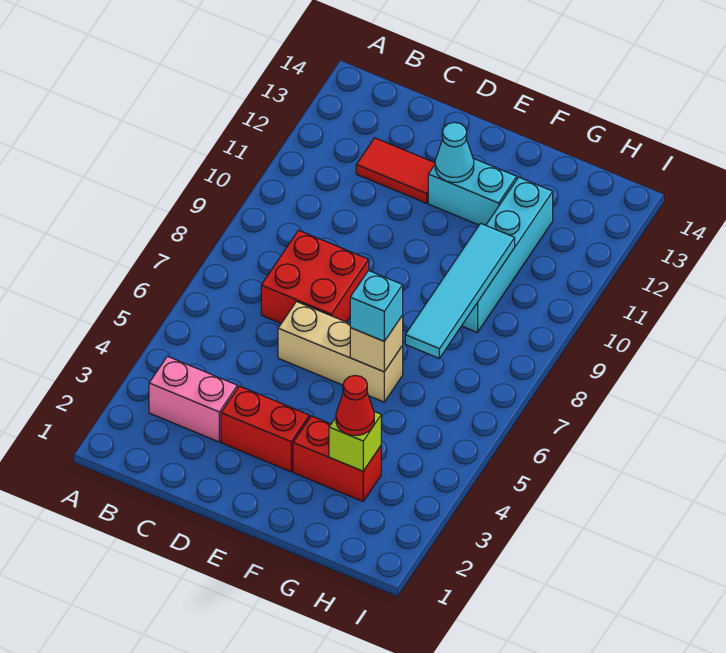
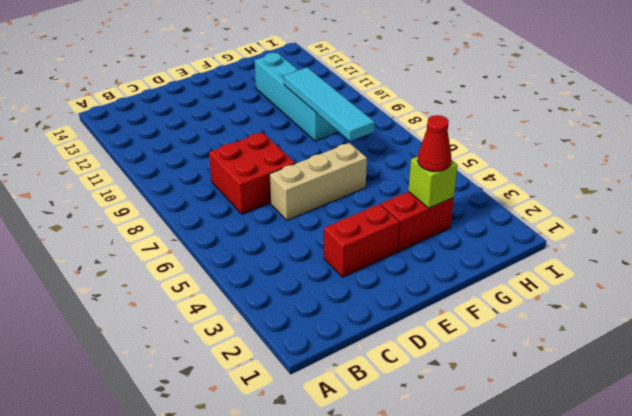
none -> pink 1x2 brick [149,356,237,442]
none -> red 1x2 tile [356,138,435,203]
none -> cyan 1x2 brick [428,158,517,225]

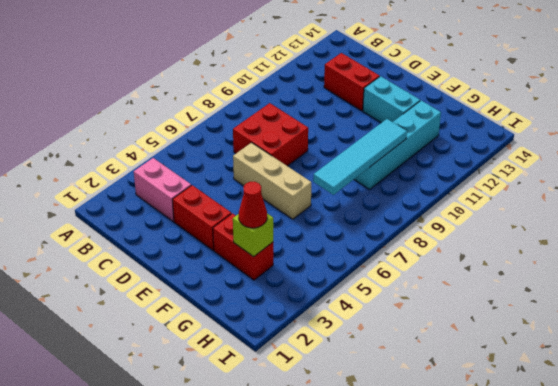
red 1x2 brick [324,53,380,111] -> red 1x2 tile [356,138,435,203]
none -> cyan 1x1 cone [435,122,474,182]
none -> tan 1x1 brick [350,315,403,372]
none -> cyan 1x1 brick [350,270,403,341]

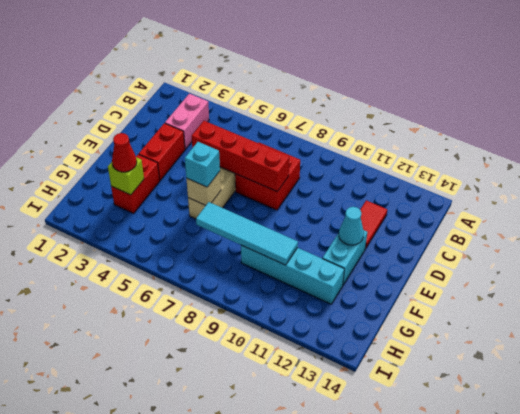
red 1x4 brick [192,121,289,191] -> none

